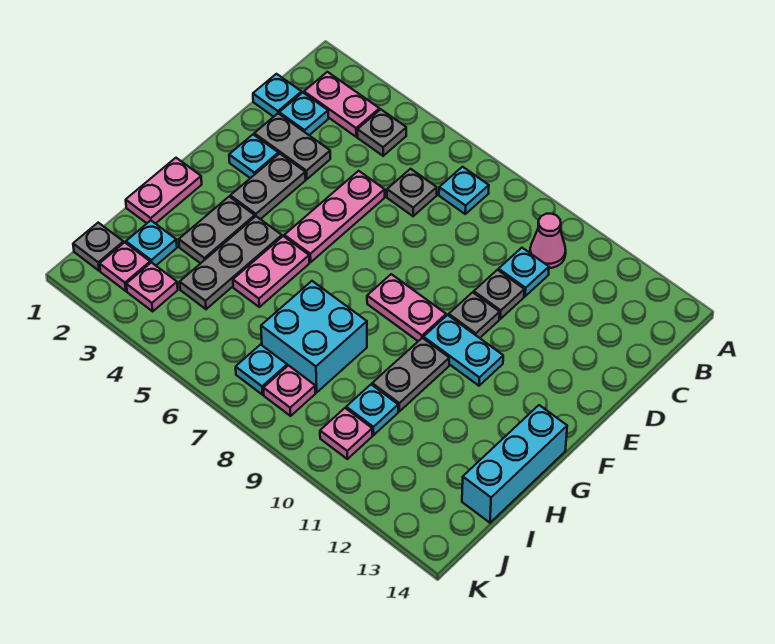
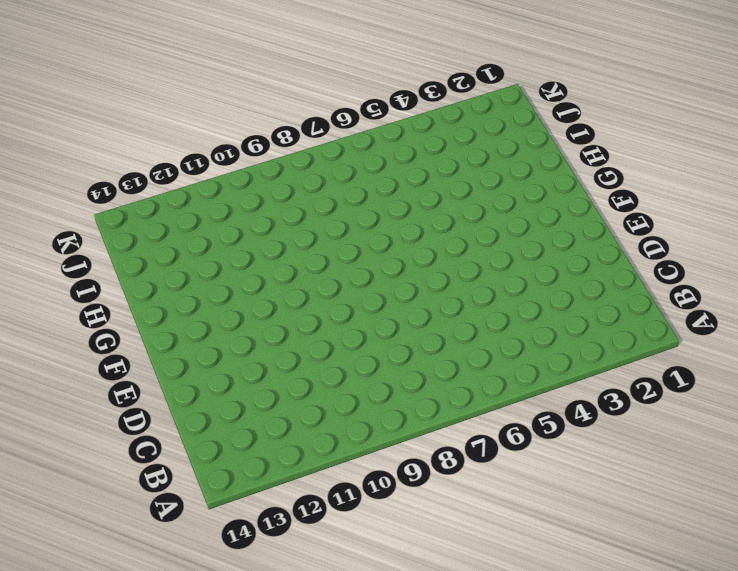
none -> pink 1x2 plate [304,72,379,137]
none -> grey 1x1 plate [357,109,406,156]
none -> cyan 1x1 plate [439,167,489,214]
none -> pink 1x1 cone [530,214,566,268]

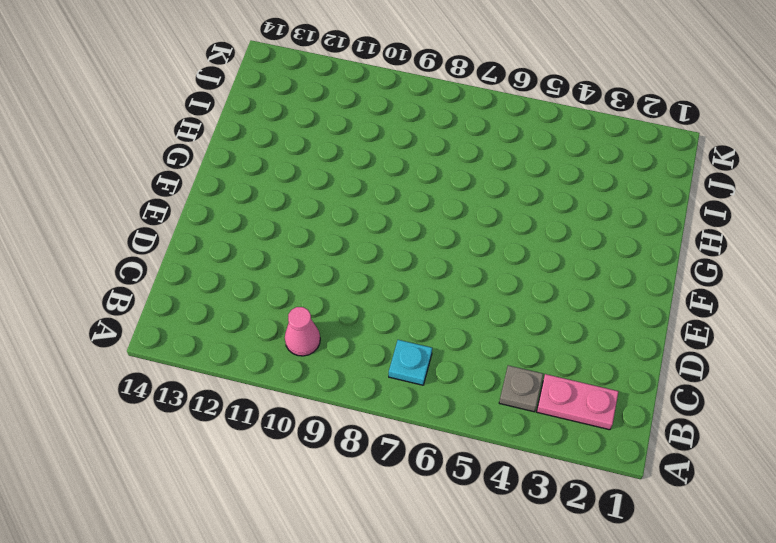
none -> cyan 1x1 plate [253,74,302,117]
none -> cyan 1x1 plate [279,93,328,135]
none -> grey 1x1 plate [387,169,437,216]
none -> cyan 1x1 plate [499,248,549,296]

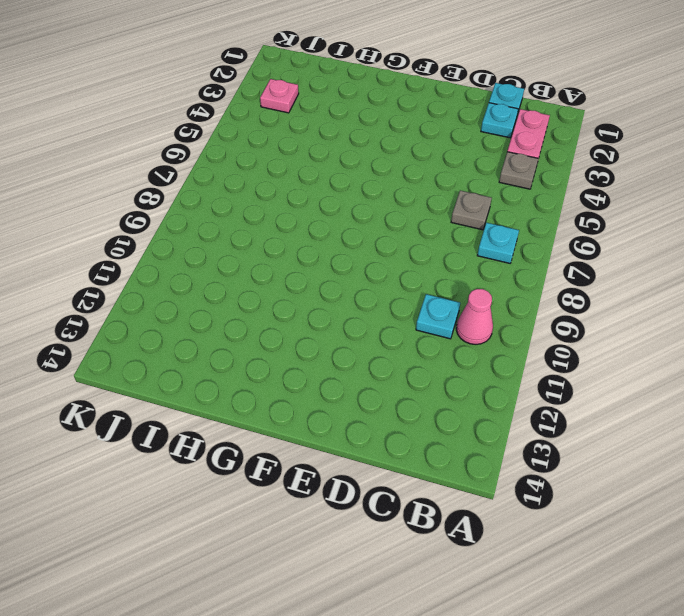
none -> grey 1x2 plate [254,113,330,179]
none -> pink 1x3 plate [284,171,385,262]
none -> grey 1x1 plate [474,270,524,319]
none -> cyan 1x1 plate [229,135,278,178]

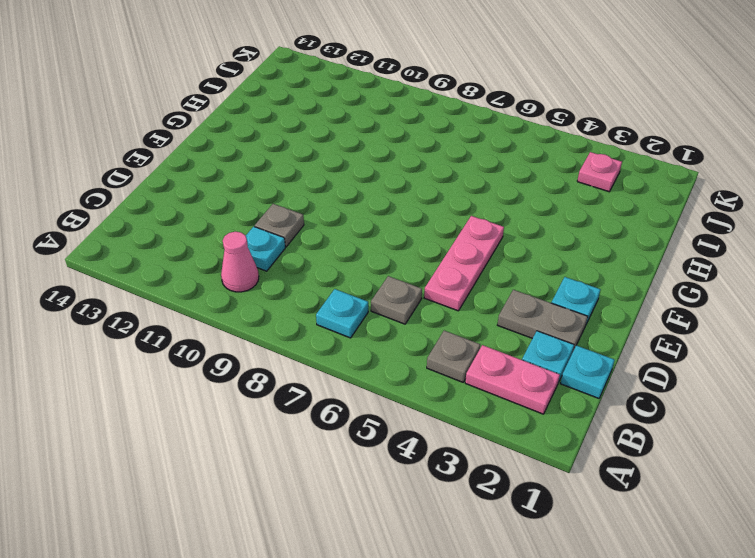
none -> grey 1x2 plate [230,154,306,219]
none -> grey 1x1 plate [449,292,500,338]
none -> pink 1x2 plate [367,274,446,341]
none -> cyan 1x2 plate [423,315,503,386]

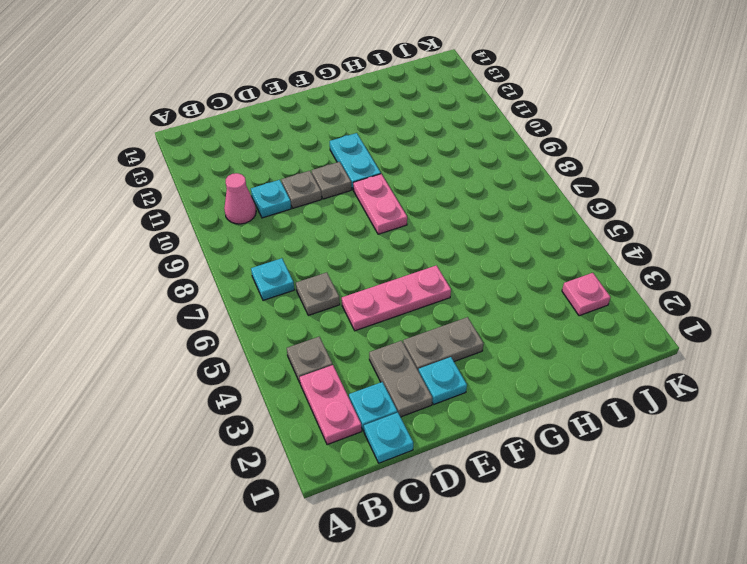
none -> pink 1x2 plate [126,158,202,224]
none -> grey 1x2 plate [179,197,255,263]
none -> grey 1x3 plate [180,216,282,309]
none -> pink 1x2 plate [233,236,309,307]

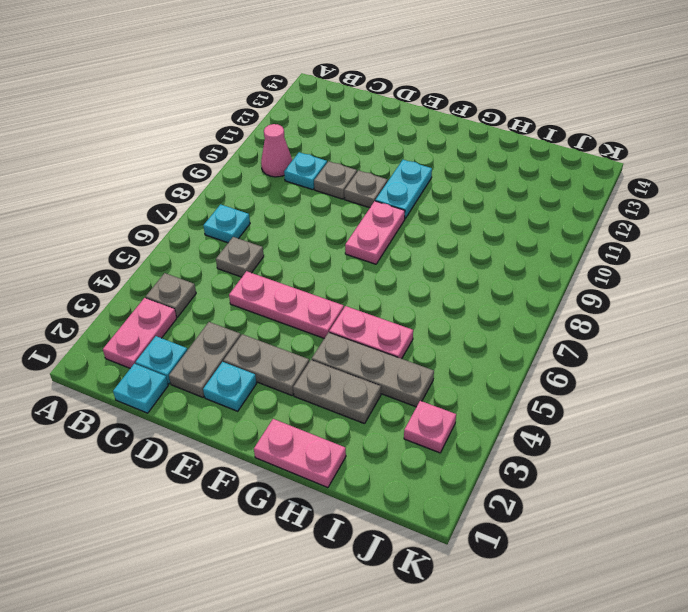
none -> grey 1x2 plate [372,338,449,411]
none -> cyan 1x3 brick [462,405,567,523]
none -> cyan 2x2 brick [261,281,367,392]
none -> cyan 1x1 plate [126,221,177,265]

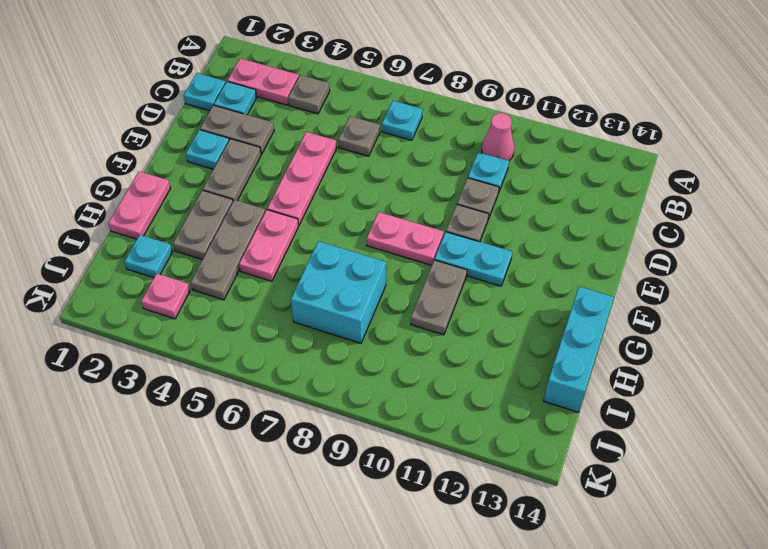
none -> cyan 1x1 plate [346,385,398,435]
none -> grey 1x1 plate [73,223,124,271]
none -> pink 1x1 plate [100,242,150,291]
none -> cyan 1x1 plate [236,345,287,395]

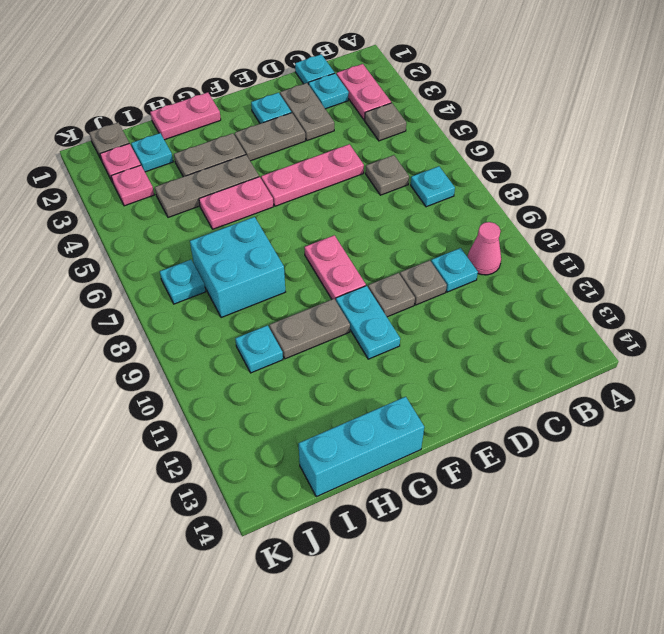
none -> pink 1x1 plate [264,366,315,416]
none -> pink 1x1 plate [320,408,372,459]

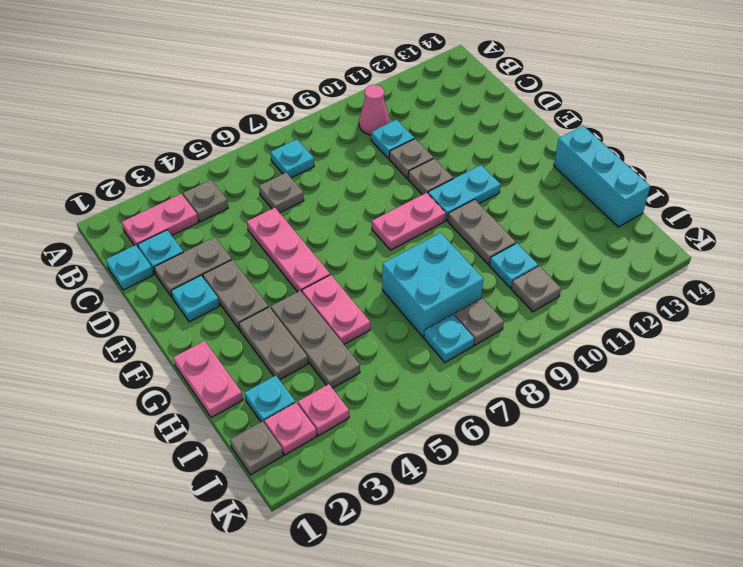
grey 1x1 plate [454,298,504,345] -> pink 1x1 plate [264,366,315,416]
grey 1x1 plate [511,266,561,312] -> pink 1x1 plate [320,408,372,459]

